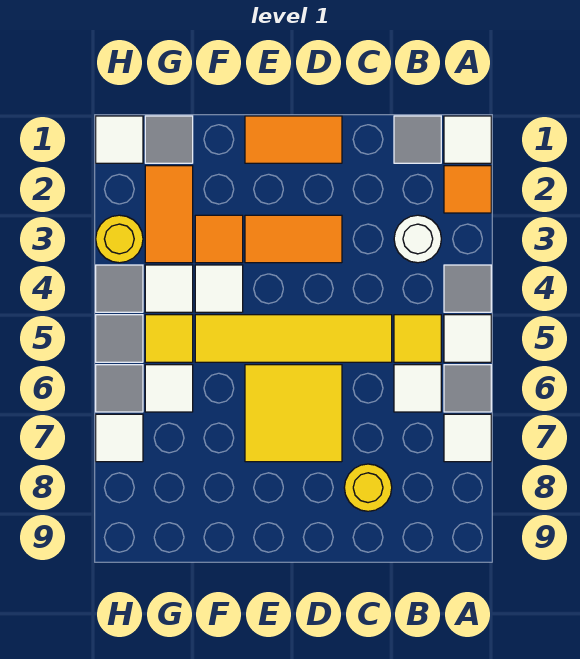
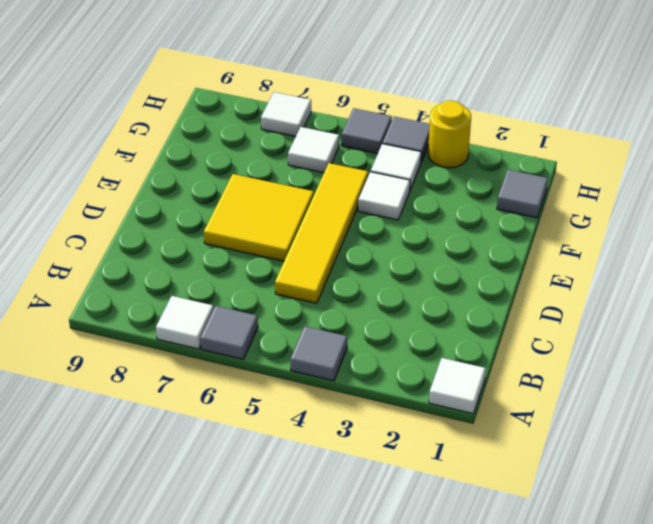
none -> orange 1x1 tile [444,166,491,213]
none -> white 1x1 tile [444,315,491,362]
none -> grey 1x1 tile [394,116,441,163]

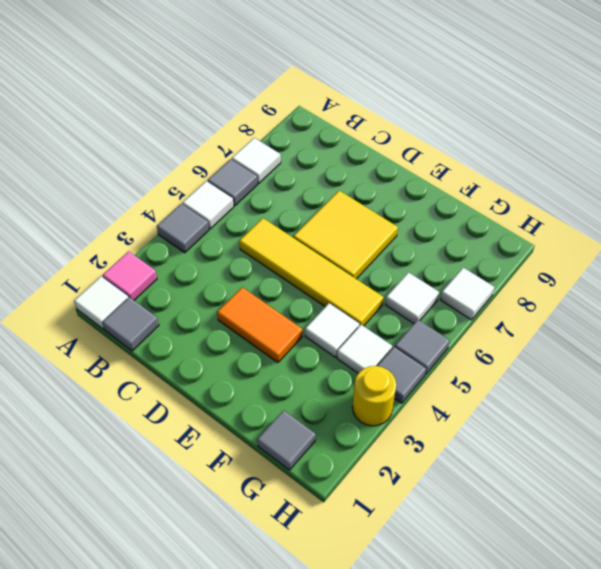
pink 1x1 tile [103,251,157,300] -> orange 1x1 tile [444,166,491,213]
none -> white 1x1 round brick [394,215,441,263]
none -> yellow 1x1 tile [394,315,441,362]
none -> white 1x1 tile [394,365,441,412]

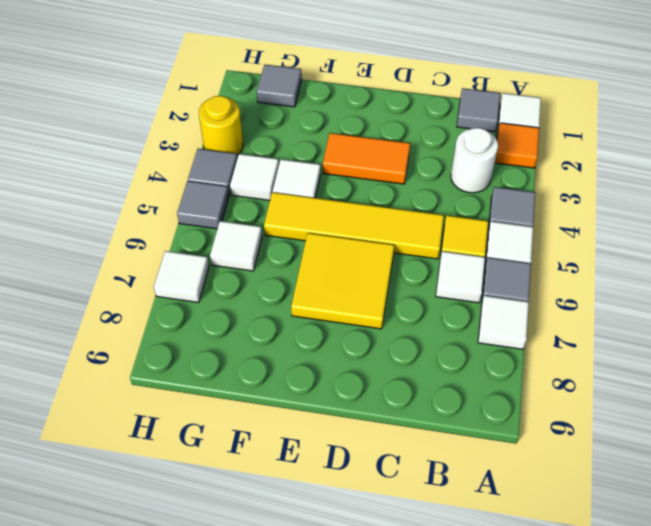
none -> yellow 1x1 round brick [344,464,392,511]
none -> orange 1x2 tile [245,116,342,163]
none -> orange 1x1 tile [195,215,243,263]

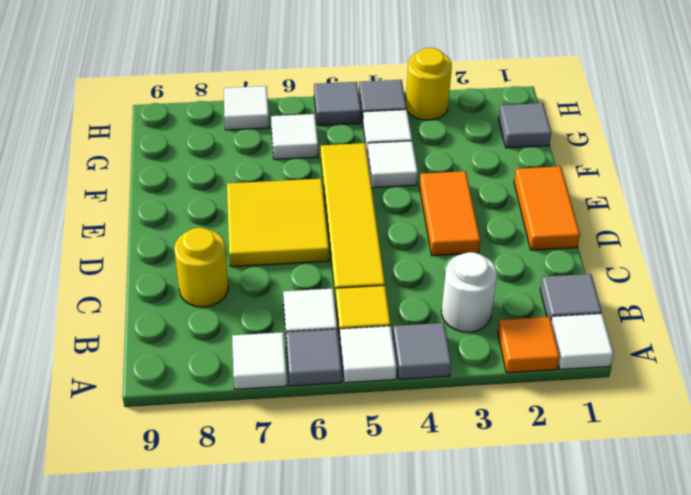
none -> orange 1x1 tile [195,215,243,263]
none -> orange 1x2 tile [145,166,193,263]
none -> yellow 1x1 tile [145,315,193,362]

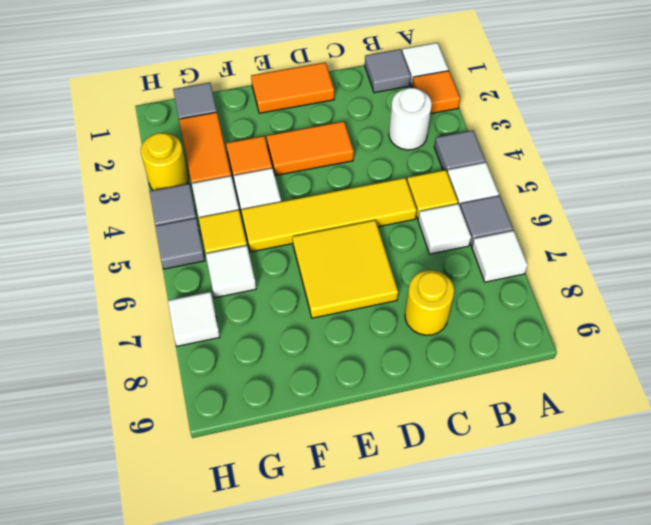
none -> white 1x1 tile [96,116,143,163]
none -> grey 1x1 tile [96,365,143,412]

